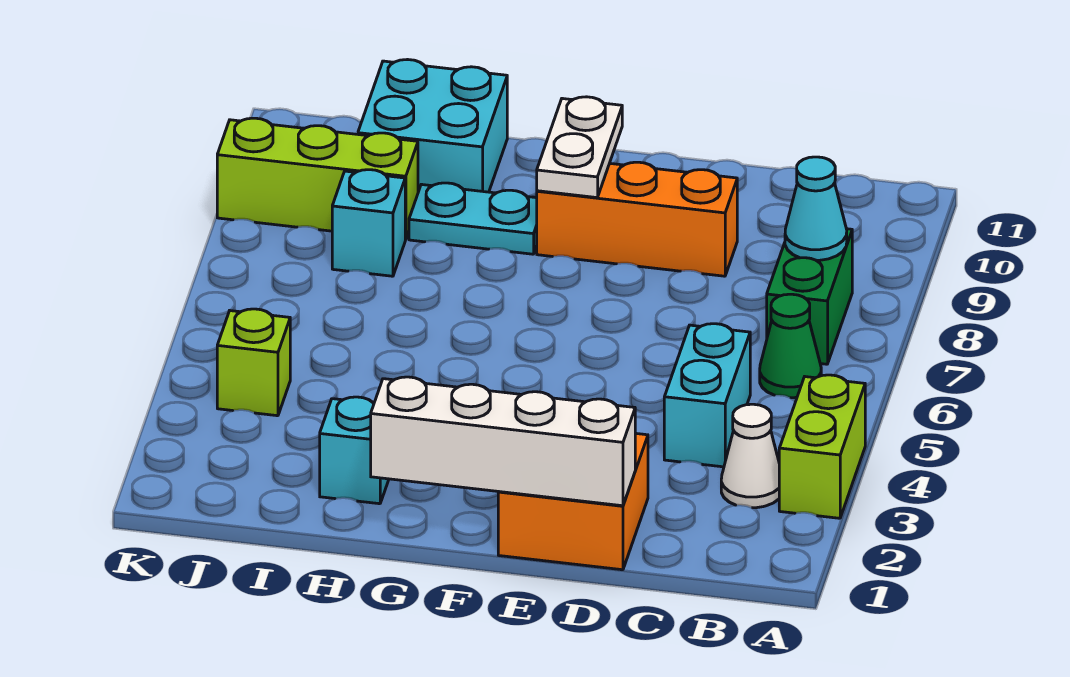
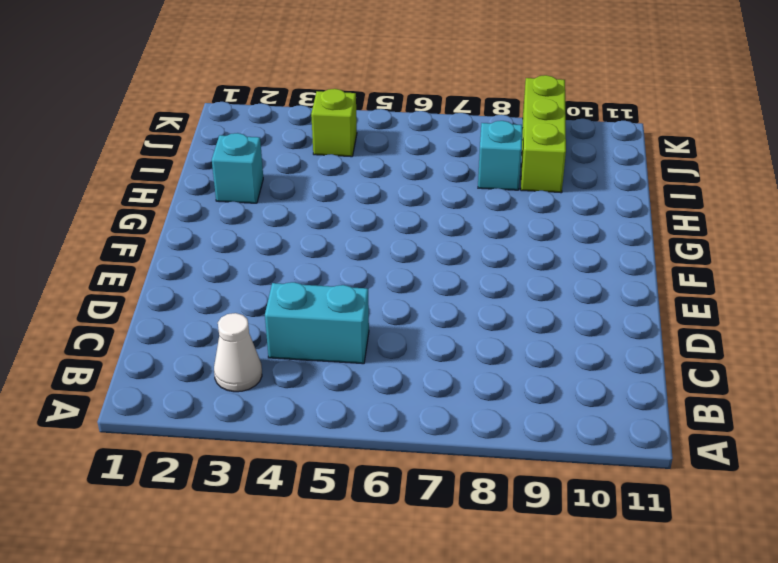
none -> lime 1x2 brick [779,375,865,518]
none -> green 1x1 cone [760,294,821,398]
none -> green 1x2 brick [767,229,852,364]

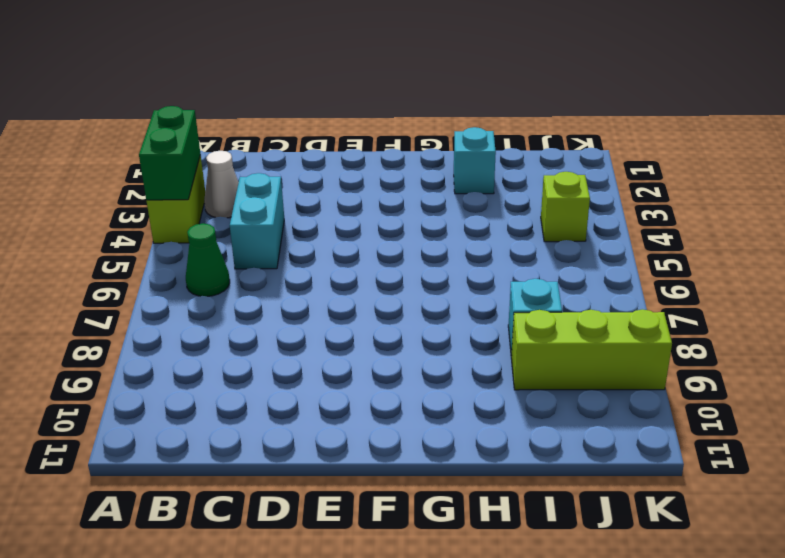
green 1x2 brick [139,106,200,200] -> green 1x2 brick moved to [767,229,852,364]
none -> orange 2x2 brick [498,433,648,570]
none -> orange 1x3 brick [537,162,737,276]
none -> cyan 1x2 plate [409,183,537,254]

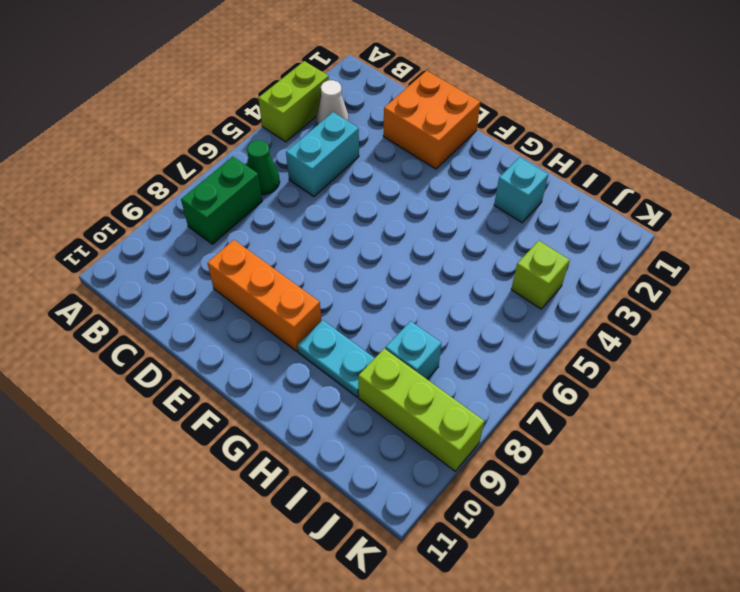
none -> cyan 2x2 brick [358,60,507,192]
none -> cyan 1x1 cone [785,157,847,260]
none -> white 1x4 brick [371,377,635,506]

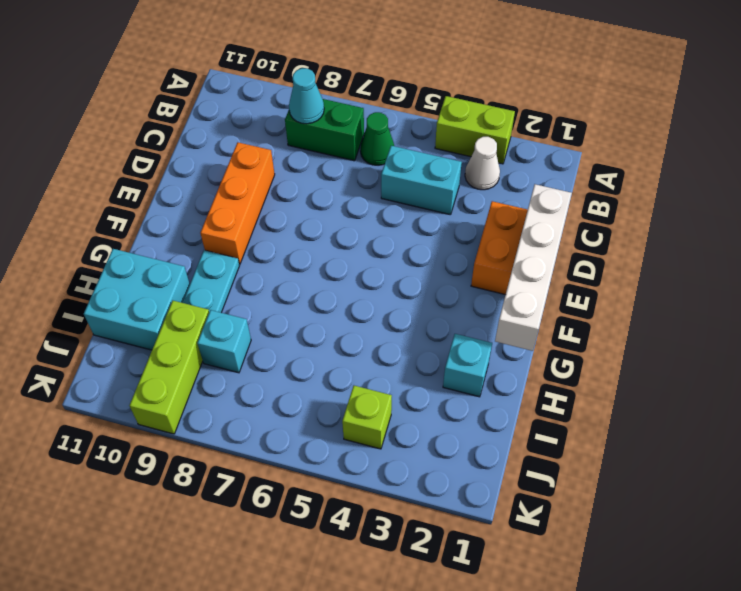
none -> white 1x2 plate [537,97,622,198]

